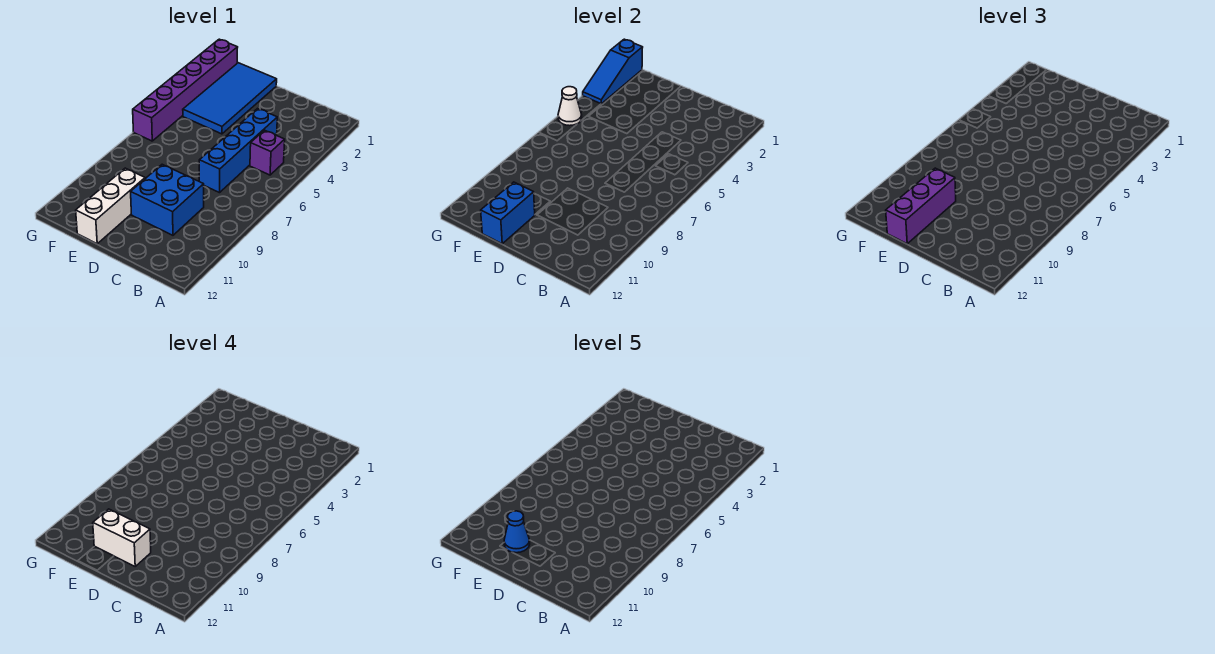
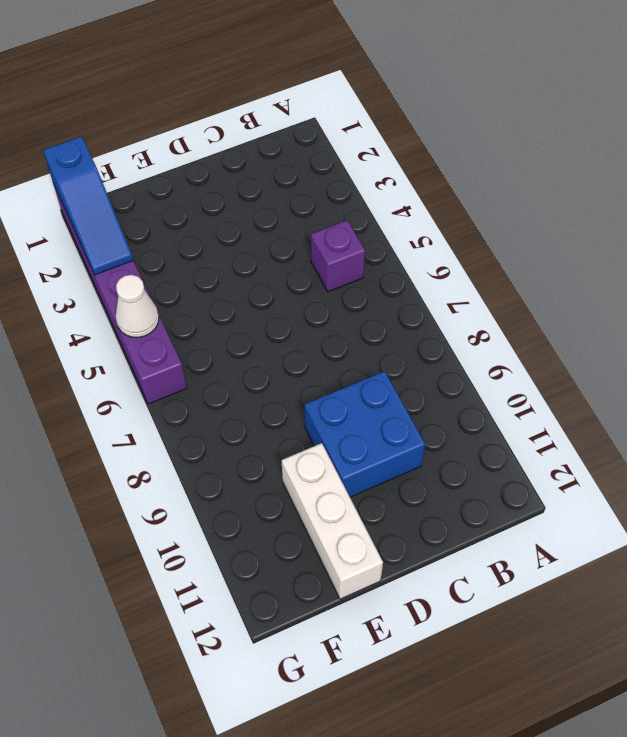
none -> blue 1x4 brick [199,108,277,193]
none -> blue 2x4 tile [183,63,277,134]
none -> blue 1x2 brick [481,182,535,244]

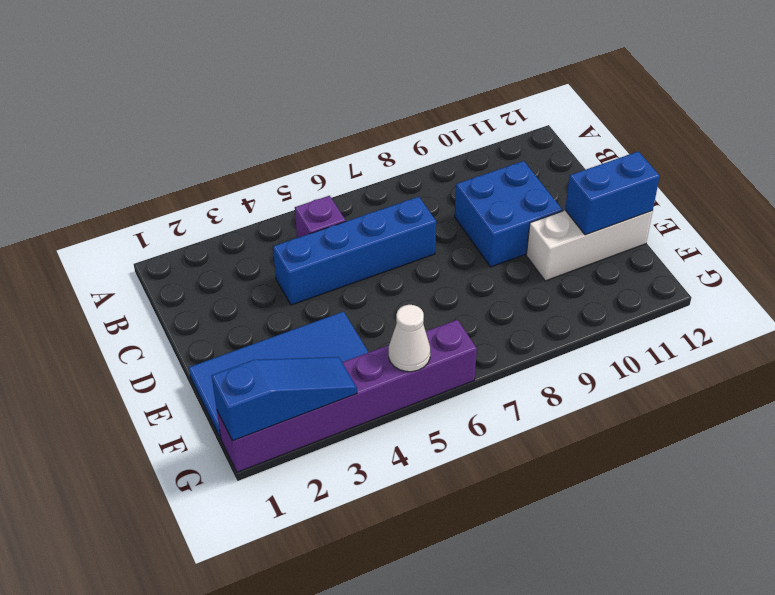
none -> purple 1x3 brick [886,168,956,244]
none -> white 1x2 brick [93,509,151,566]
none -> blue 1x1 cone [504,511,530,553]

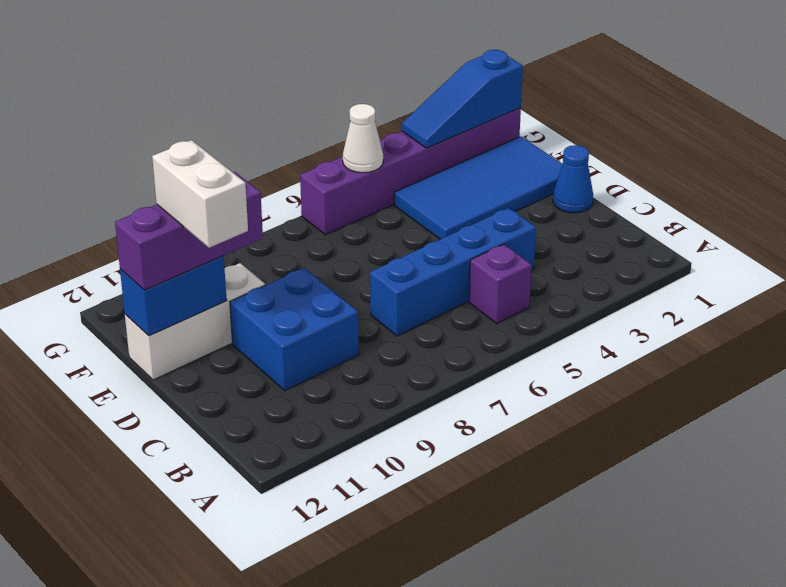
blue 1x1 cone [553,145,593,213] -> blue 1x1 cone moved to [504,511,530,553]

